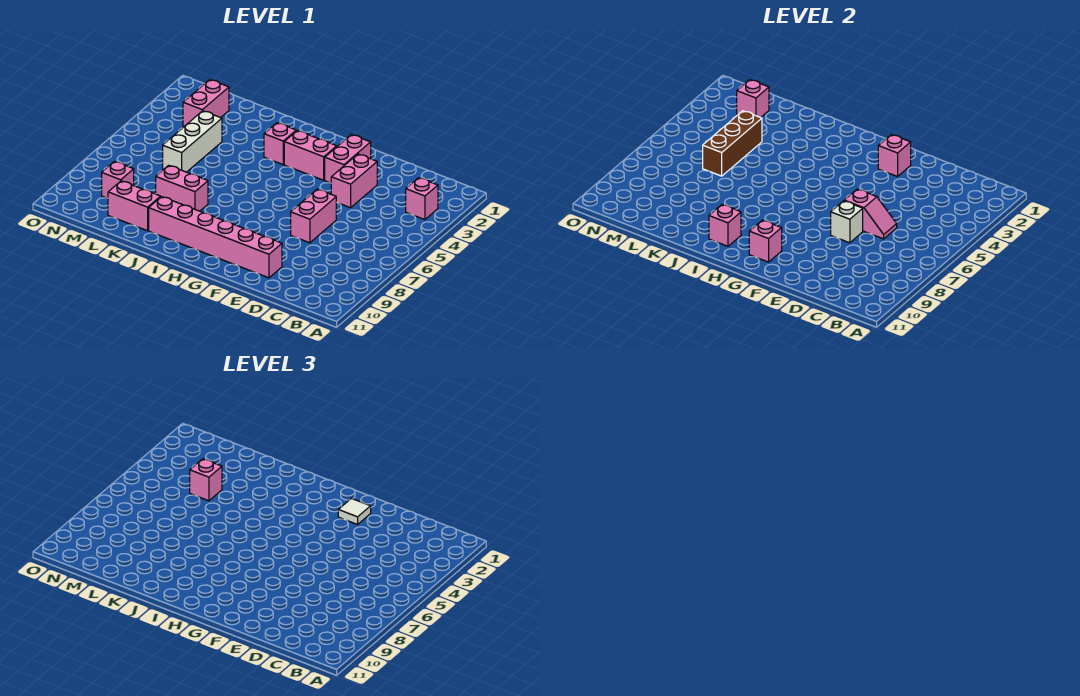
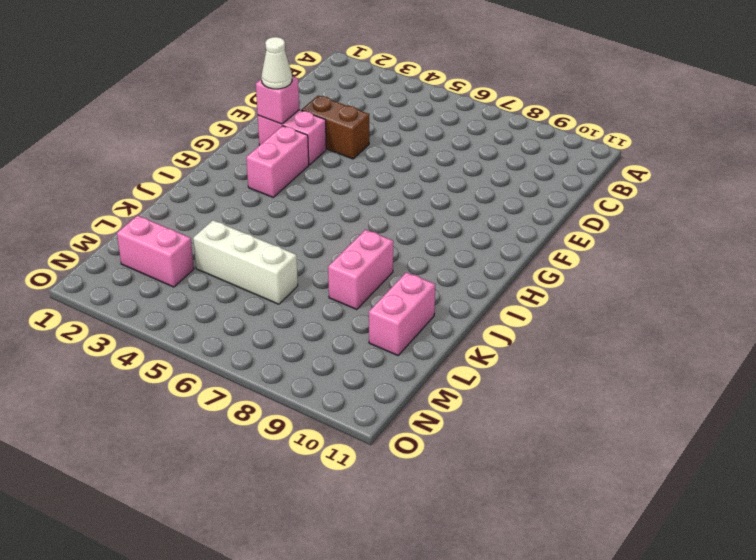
brown 1x2 brick [301,96,369,159] -> pink 1x2 brick [331,154,377,208]
white 1x1 cone [261,37,292,89] -> white 1x1 tile [338,498,371,524]
none -> pink 1x1 brick [406,178,438,220]
none -> pink 1x2 brick [291,189,336,243]
none -> pink 1x6 brick [149,197,282,278]

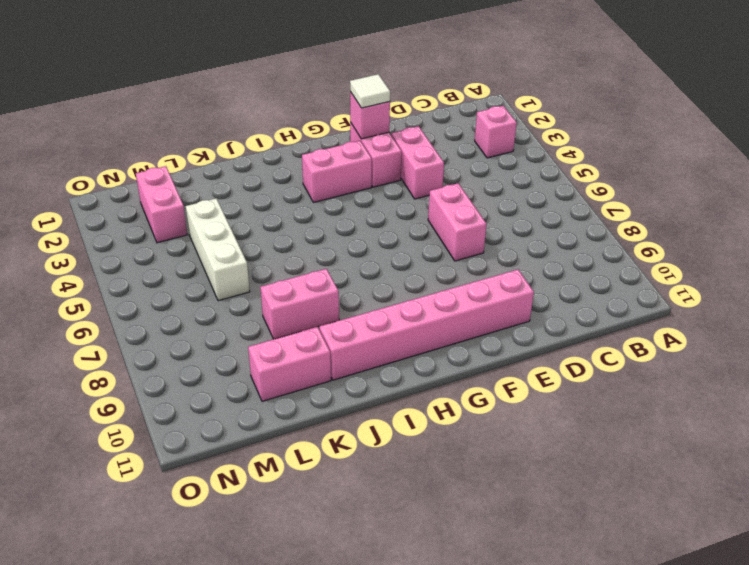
none -> pink 1x1 brick [264,123,296,164]
none -> pink 1x1 brick [102,161,134,198]
none -> pink 1x2 slope [844,189,897,239]

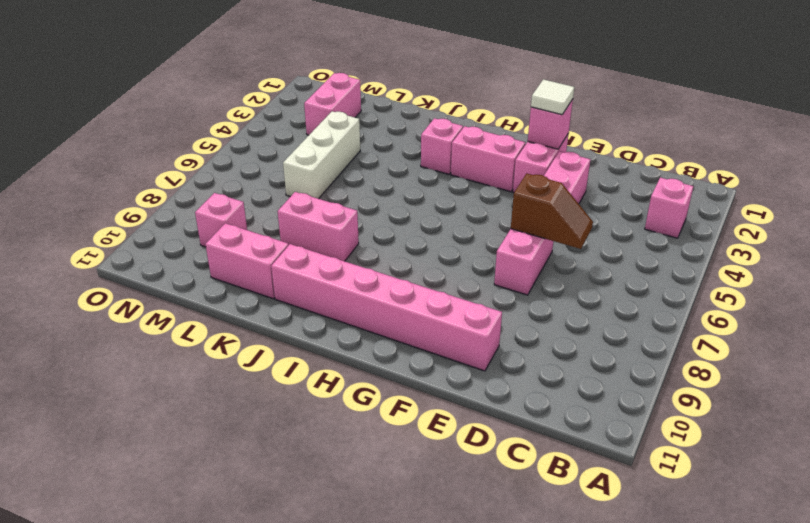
brown 1x2 slope [511,174,593,249] -> pink 1x2 slope [844,189,897,239]
none -> white 1x1 brick [831,201,863,243]
none -> pink 1x1 brick [749,220,782,262]
none -> pink 1x1 brick [709,205,741,246]

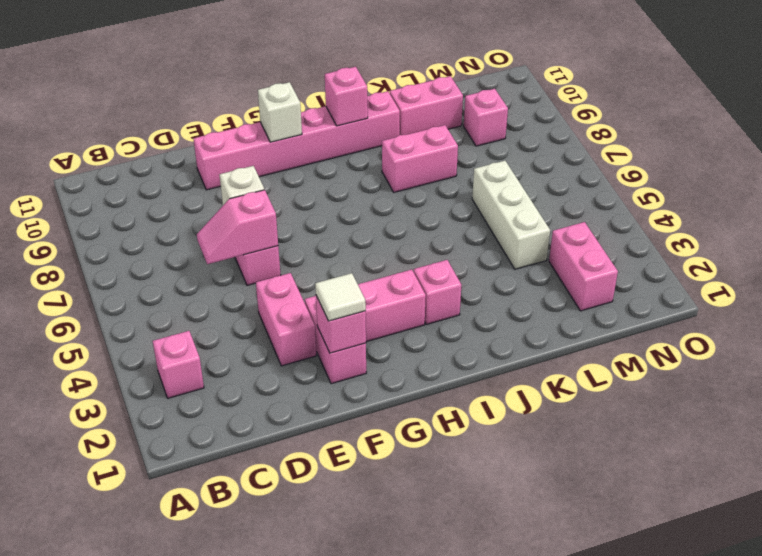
white 1x1 brick [258,82,302,142] -> pink 1x1 brick [749,220,782,262]
none -> brown 1x3 brick [703,111,762,176]
none -> pink 1x1 brick [737,80,769,118]
none -> pink 1x1 brick [190,459,222,501]

